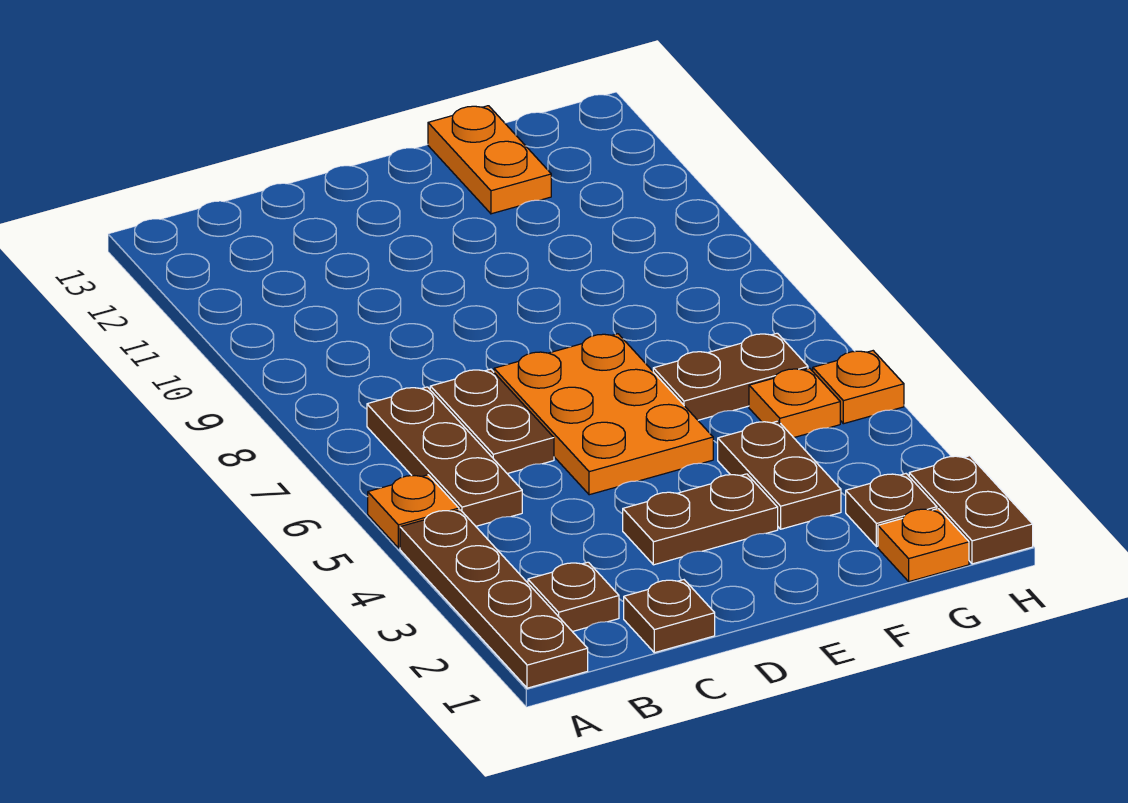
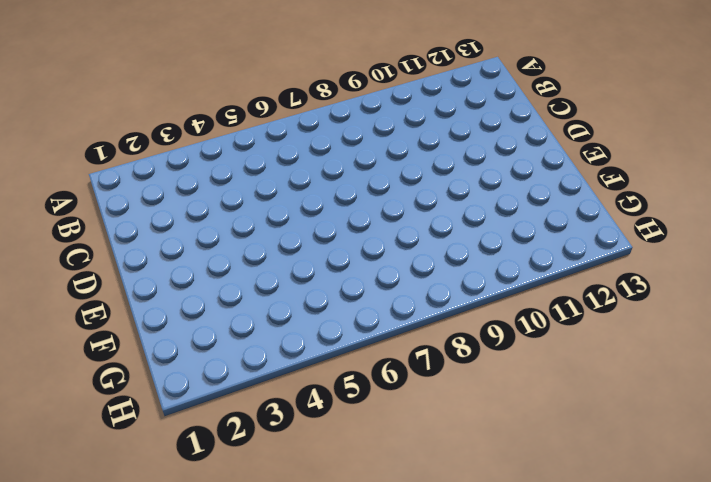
none -> brown 1x4 plate [400,510,588,688]
none -> orange 1x1 plate [368,475,459,548]
none -> brown 1x1 plate [528,562,619,632]

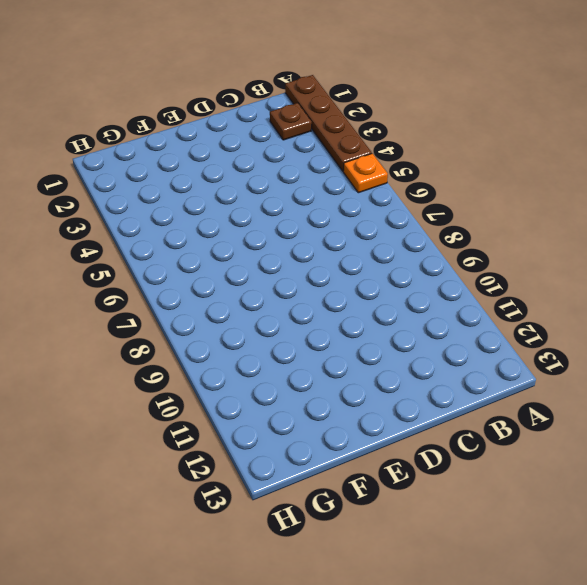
none -> brown 1x3 plate [367,387,522,526]
none -> brown 1x1 plate [624,580,715,653]
none -> brown 1x2 plate [430,369,554,474]

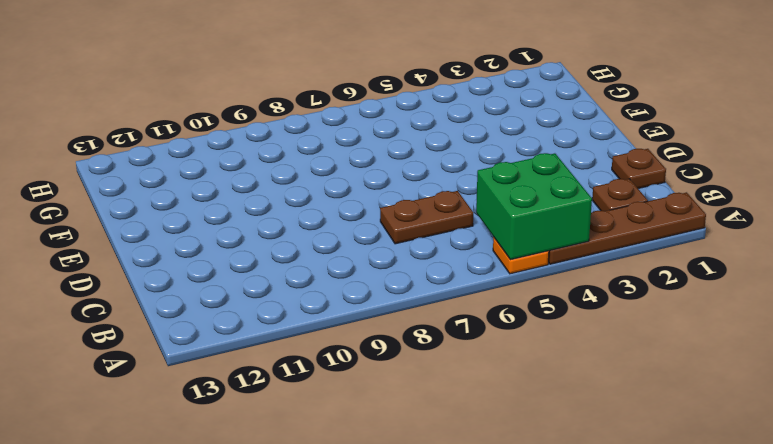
green 2x2 brick [476,153,592,260] -> none
none -> brown 1x3 plate [367,387,522,526]
none -> brown 1x2 plate [623,474,778,565]
none -> orange 2x3 plate [494,334,713,495]

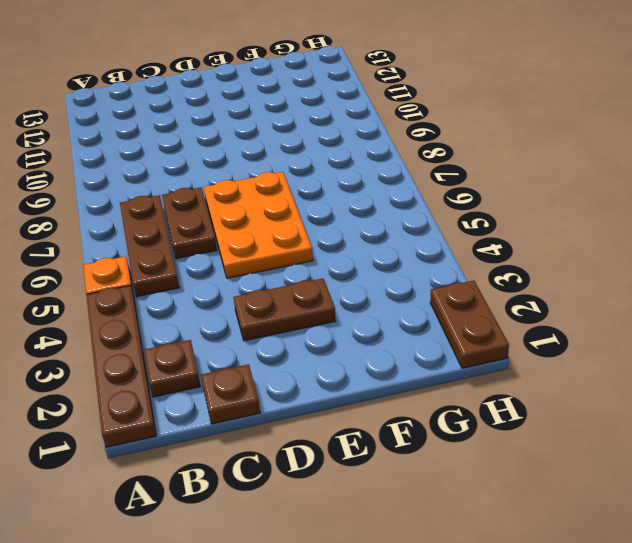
none -> brown 1x2 plate [718,421,841,529]
none -> brown 1x2 plate [653,333,808,420]
none -> orange 1x2 plate [428,106,551,214]

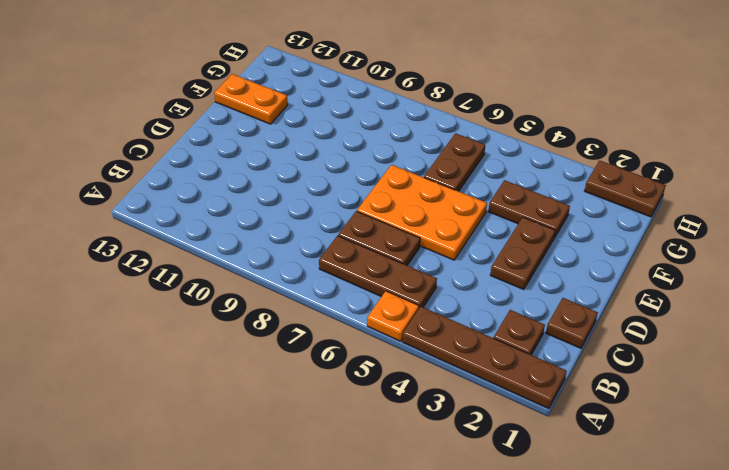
none -> orange 1x1 plate [878,509,969,582]
none -> brown 1x1 plate [846,474,937,547]
none -> orange 1x1 plate [749,368,840,438]

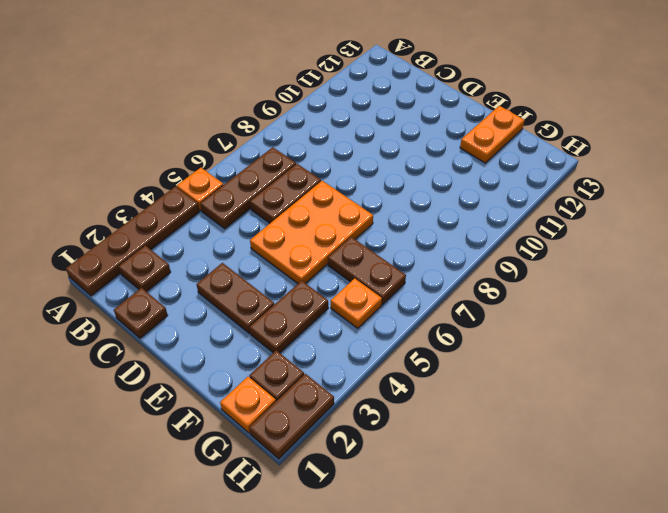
none -> orange 1x1 plate [813,351,904,424]

